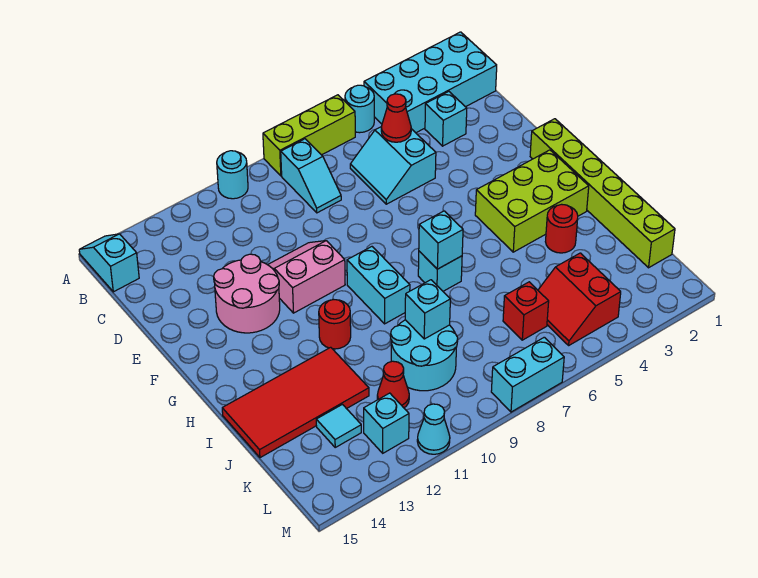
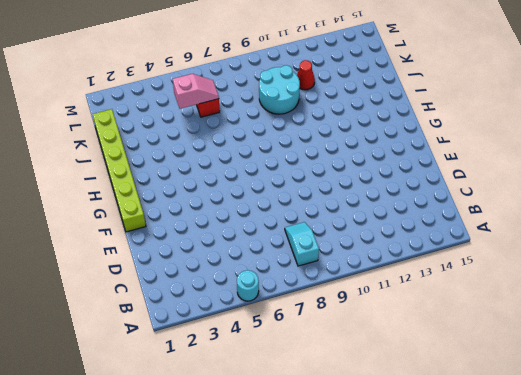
pink 1x2 slope [173,74,219,109] -> none
none -> cyan 2x4 brick [364,32,497,133]
none -> lime 1x3 brick [263,95,355,176]
none -> cyan 1x1 round brick [217,151,248,199]

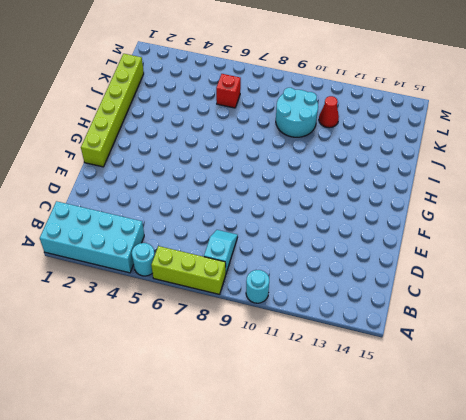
none -> cyan 1x2 slope [79,234,139,292]
none -> cyan 1x1 brick [425,92,467,146]
none -> cyan 2x2 slope [350,127,436,204]

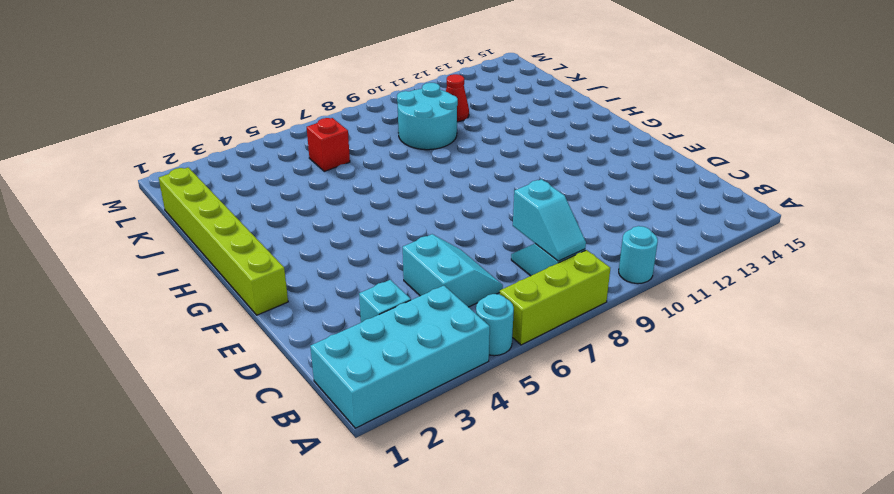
cyan 1x2 slope [513,179,586,261] -> cyan 1x2 slope moved to [79,234,139,292]
none -> pink 2x2 slope [268,241,345,313]
none -> pink 2x2 round brick [214,254,280,333]
none -> lime 2x3 brick [475,150,589,252]

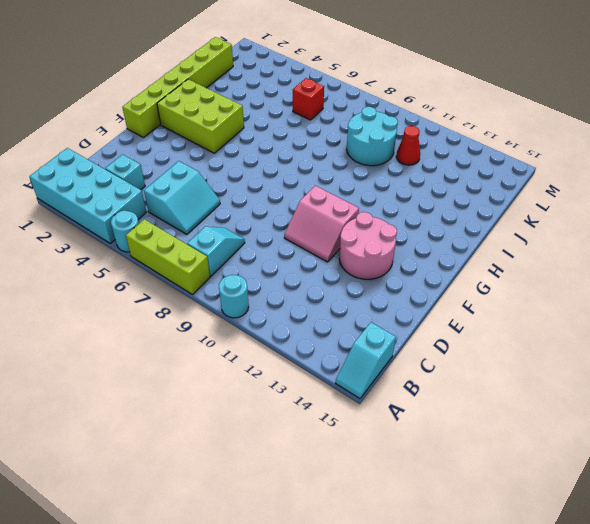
none -> cyan 1x2 brick [347,247,410,324]
none -> cyan 1x1 brick [418,251,462,291]
none -> red 1x1 round brick [319,300,351,349]

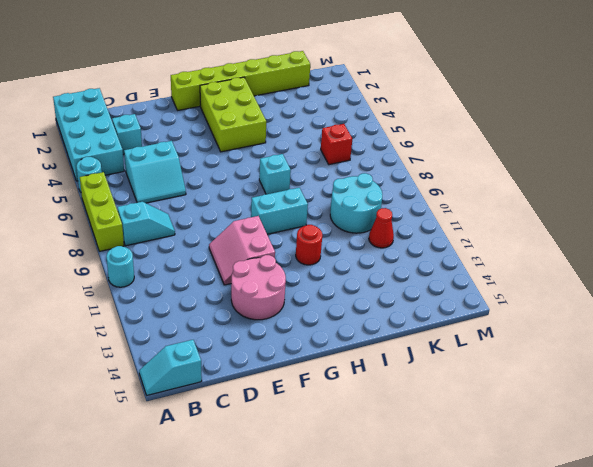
none -> red 1x1 round brick [545,204,578,253]
none -> red 2x4 tile [222,347,369,458]
none -> red 2x2 slope [538,253,621,345]

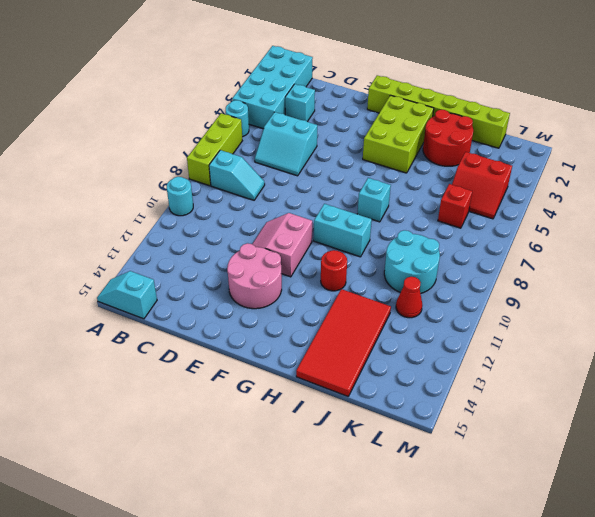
red 2x2 round brick [423,110,473,166] -> red 1x1 round brick [545,204,578,253]
none -> cyan 1x1 tile [316,404,361,447]
none -> cyan 1x1 brick [364,393,409,453]
none -> cyan 1x2 brick [491,337,564,412]

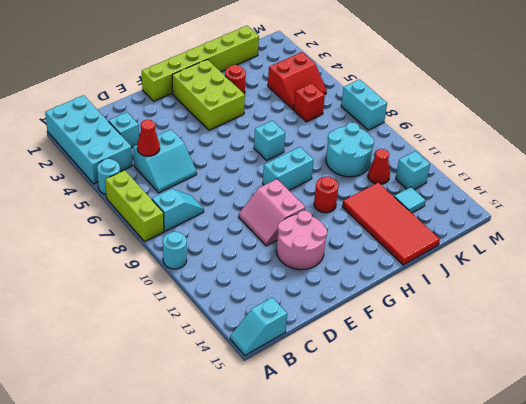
none -> cyan 1x1 cone [417,404,450,454]
none -> cyan 1x1 brick [419,211,463,269]
none -> cyan 1x1 brick [405,280,450,339]

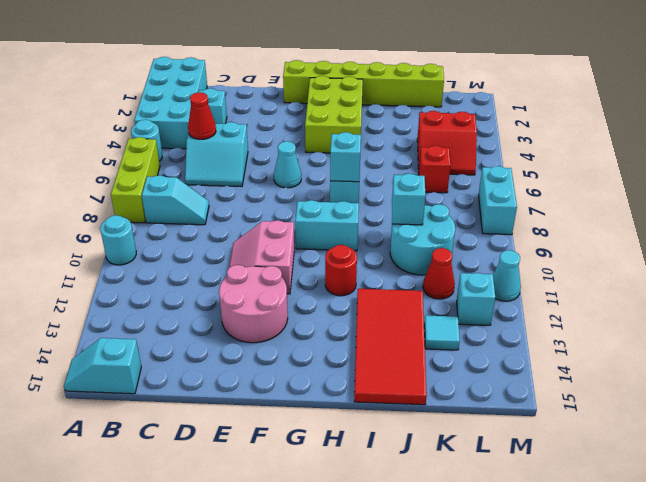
cyan 1x1 cone [274,141,301,188] -> none
none -> red 1x1 round brick [545,204,578,253]

